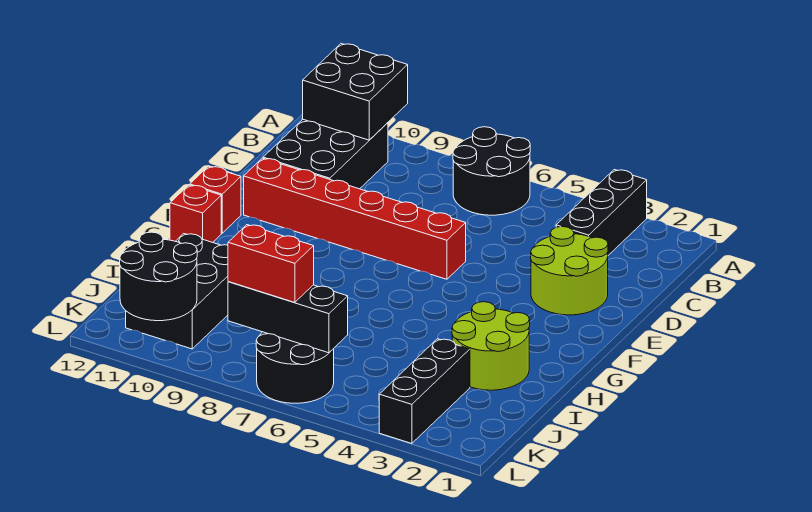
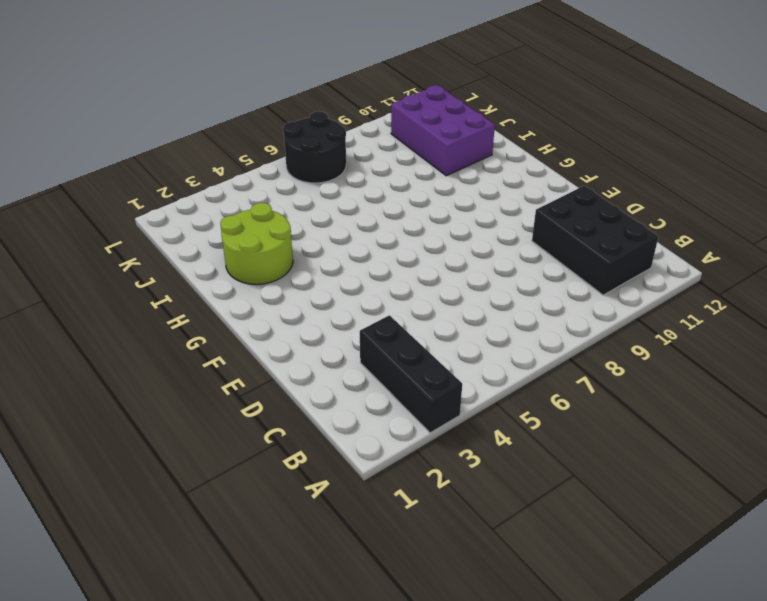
purple 2x3 brick [391,85,495,176] -> black 2x3 brick [126,234,228,349]
none -> black 2x2 round brick [453,127,530,215]
none -> lime 2x2 round brick [531,227,608,315]
none -> red 1x6 brick [244,158,466,279]

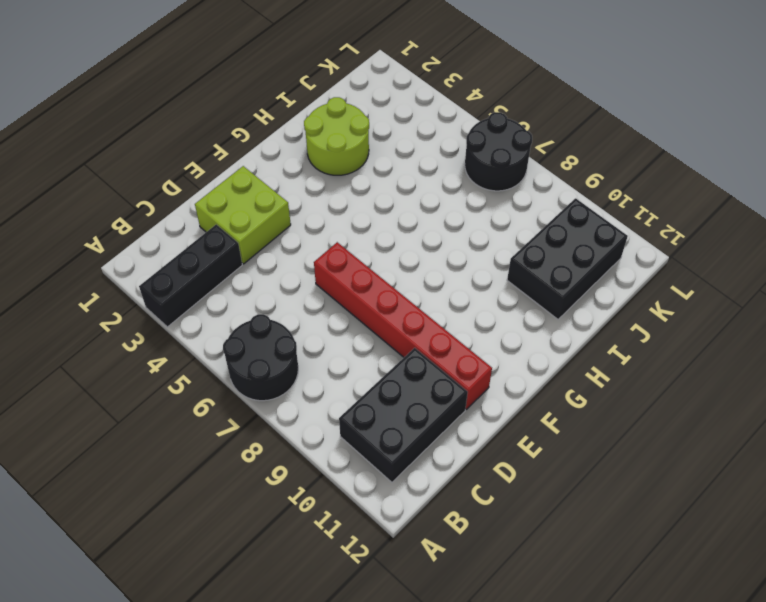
lime 2x2 brick [195,166,291,264] -> lime 2x2 round brick [531,227,608,315]
none -> red 1x1 brick [190,166,241,233]
none -> red 1x1 brick [170,185,221,242]
none -> black 1x3 brick [379,339,470,444]

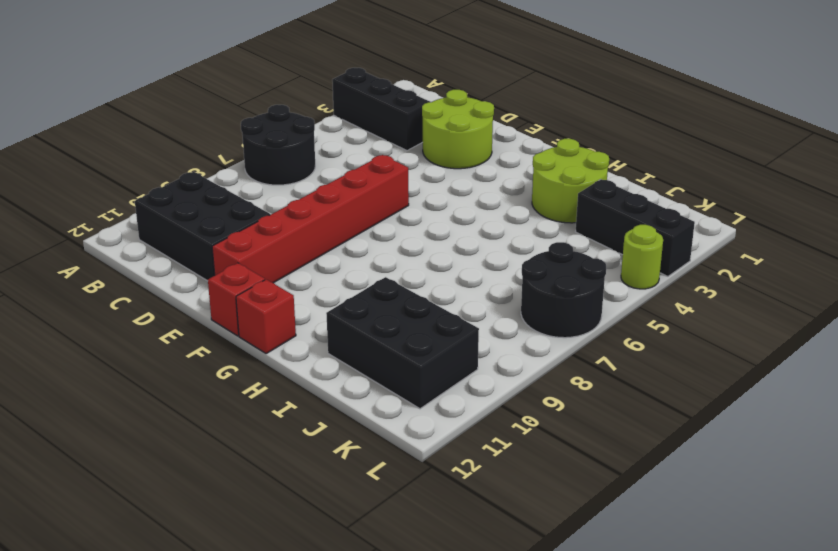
lime 1x1 round brick [621,225,663,289] -> none
none -> black 2x2 brick [303,44,408,140]
none -> black 1x3 brick [228,282,348,353]
none -> black 2x2 round brick [120,232,197,321]

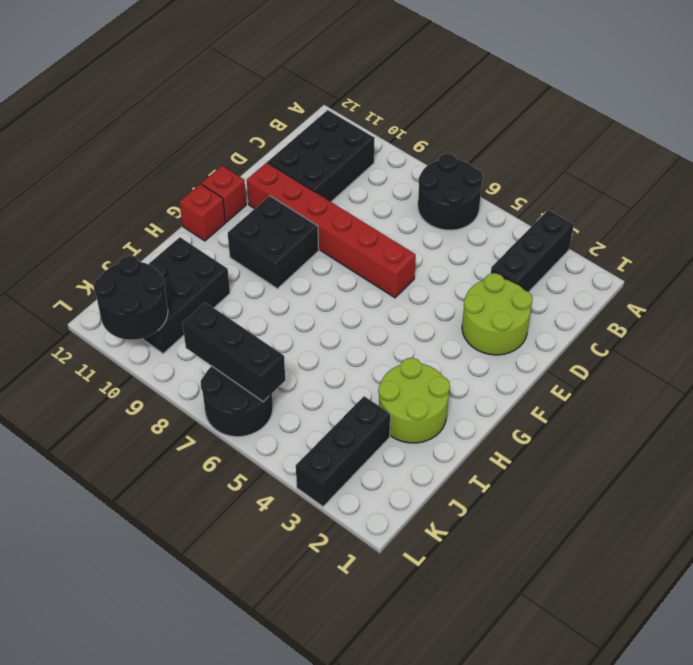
black 2x2 brick [228,196,319,289] -> black 2x2 brick moved to [303,44,408,140]
none -> red 1x2 brick [228,225,314,302]

